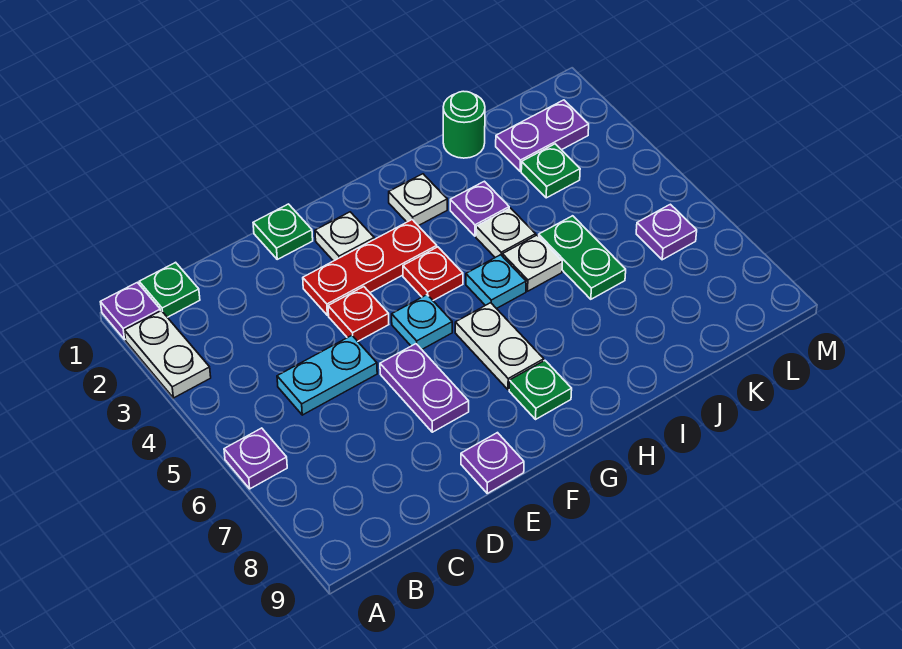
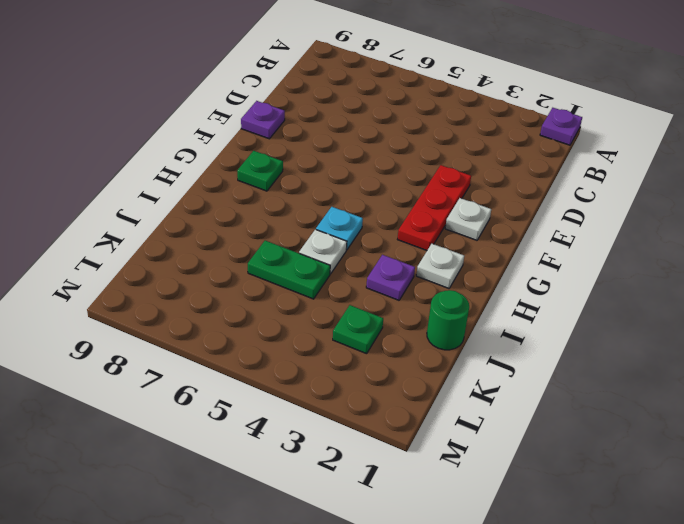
none -> white 1x2 plate [124,311,211,398]
none -> purple 1x1 plate [224,428,287,489]
none -> green 1x1 plate [139,262,200,317]

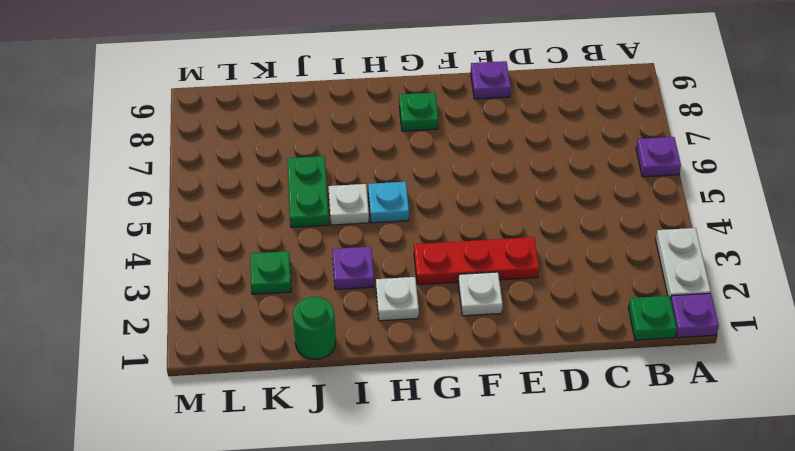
none -> cyan 1x2 plate [277,335,377,415]
none -> green 1x1 plate [253,204,313,259]
none -> red 1x1 plate [328,287,389,341]

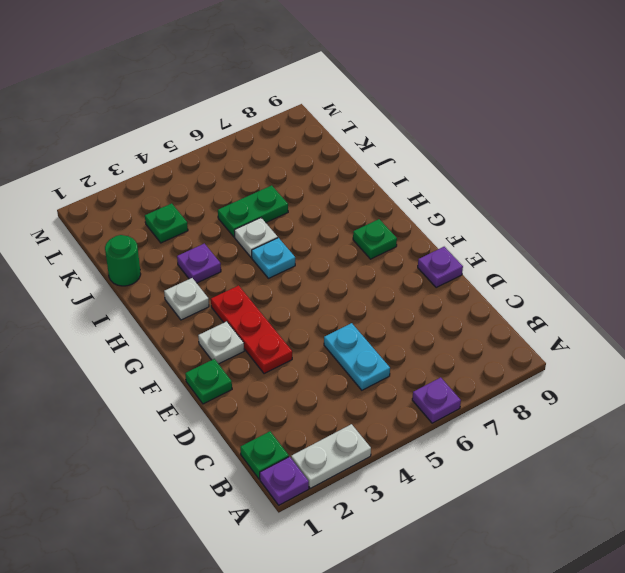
none -> red 1x1 plate [328,287,389,341]
none -> purple 1x2 plate [380,344,469,432]
none -> cyan 1x1 plate [392,295,452,349]

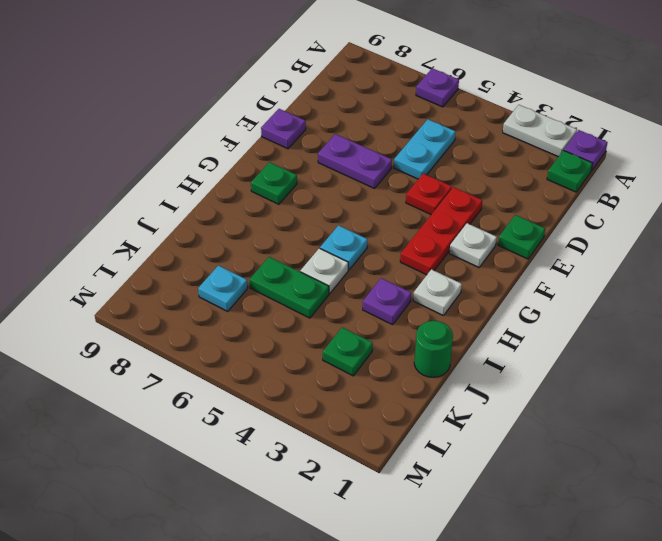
cyan 1x1 plate [198,266,248,311] -> cyan 1x1 plate moved to [392,295,452,349]
none -> red 1x1 plate [403,247,463,300]
none -> white 1x2 plate [455,303,544,390]
none -> white 1x1 plate [476,208,536,257]

